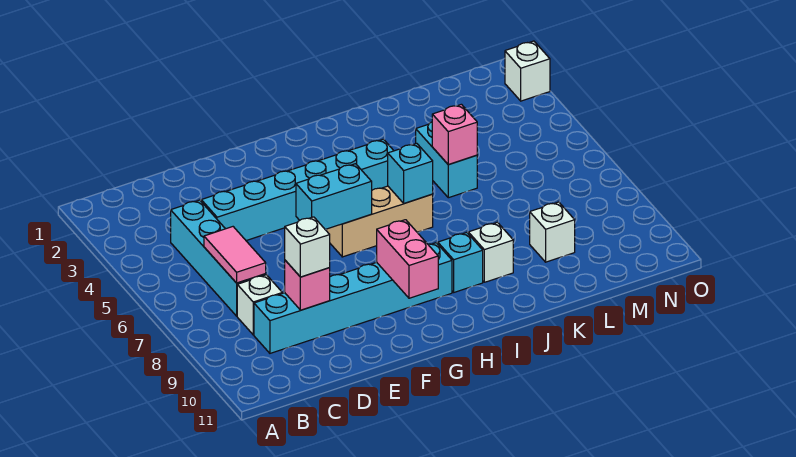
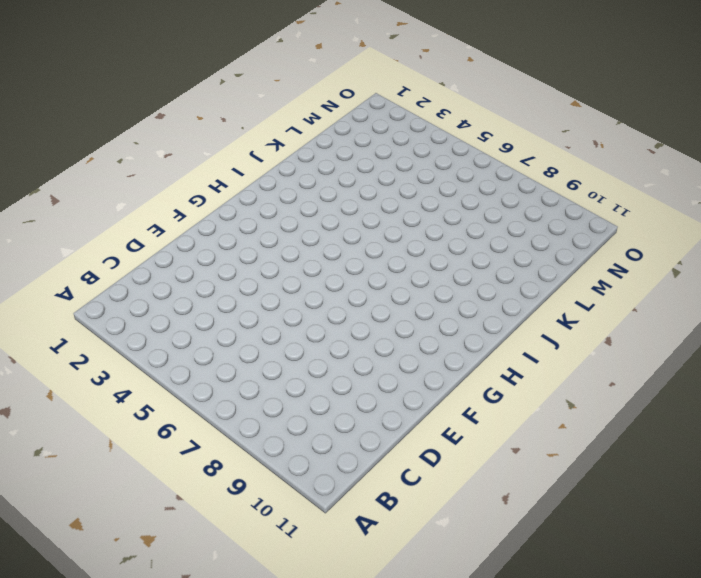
none -> cyan 1x4 brick [171,200,266,316]
none -> white 1x1 brick [237,275,282,335]
none -> cyan 1x6 brick [254,243,452,353]

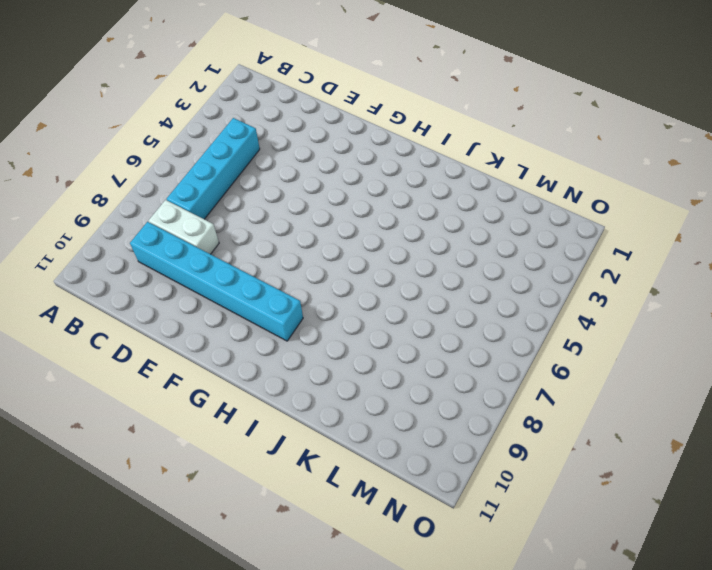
white 1x2 brick [149,200,219,254] -> white 1x1 brick [237,275,282,335]
none -> cyan 1x6 brick [201,139,394,240]
none -> tan 1x3 brick [326,186,433,257]
none -> cyan 1x1 brick [438,233,483,292]

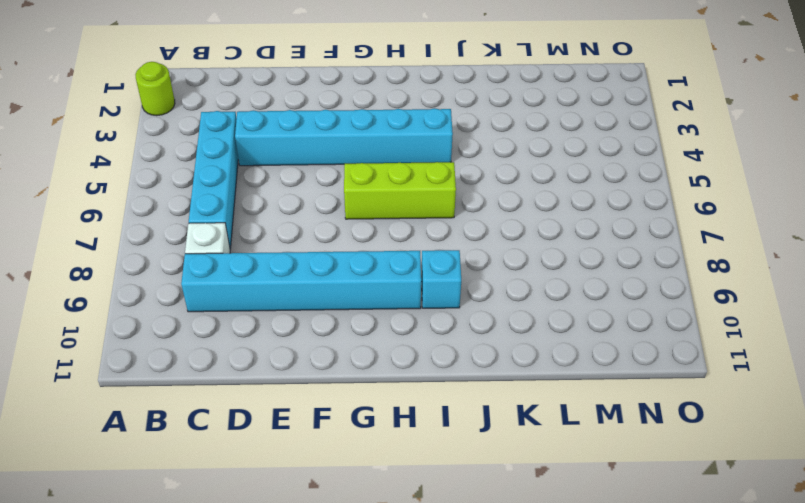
lime 1x1 round brick [135,62,175,116] -> none
lime 1x3 brick [344,162,456,219] -> tan 1x3 brick [326,186,433,257]
none -> white 1x1 brick [468,222,513,282]
none -> cyan 1x2 brick [416,122,477,198]
none -> white 1x1 brick [530,202,575,262]

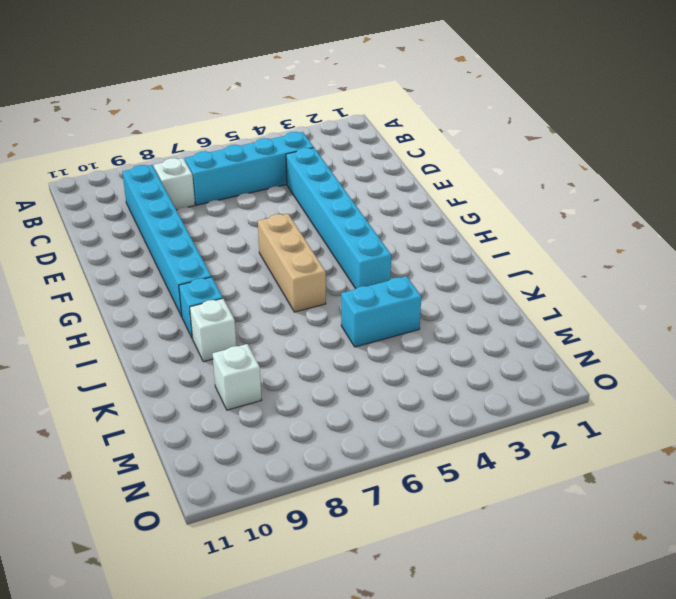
none -> white 1x1 brick [505,41,550,101]
none -> pink 1x2 tile [204,227,266,283]
none -> pink 1x1 brick [285,260,330,310]

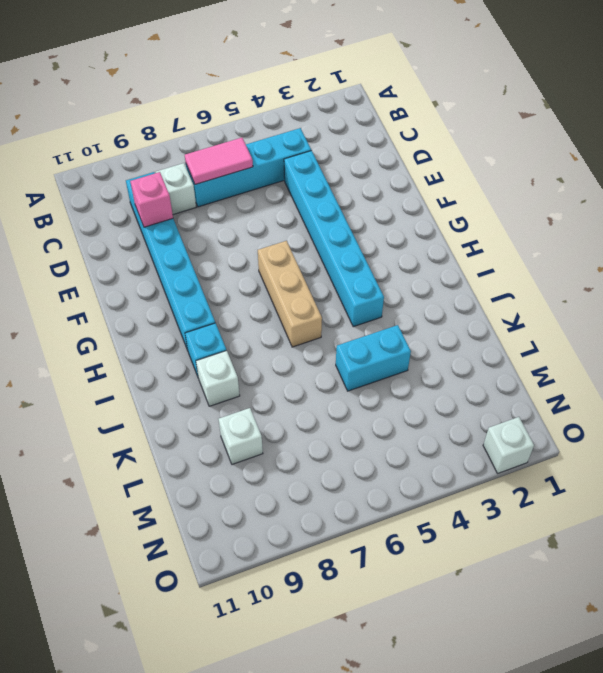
none -> cyan 1x2 brick [296,164,372,229]
none -> pink 1x2 brick [377,220,438,298]
none -> cyan 1x1 brick [388,143,433,203]

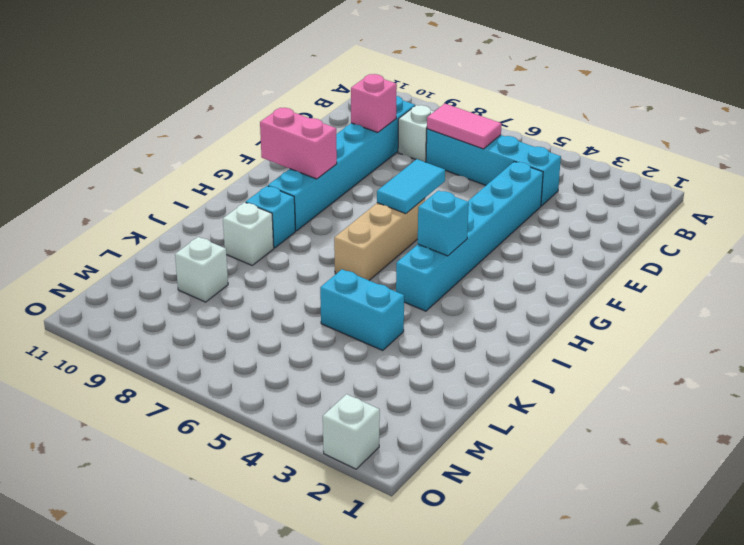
cyan 1x2 tile [377,159,445,214] -> cyan 1x2 brick [296,164,372,229]
cyan 1x1 brick [418,190,469,256] -> cyan 1x1 brick moved to [388,143,433,203]
none -> pink 1x1 brick [432,104,477,165]
none -> white 1x1 brick [285,217,330,277]

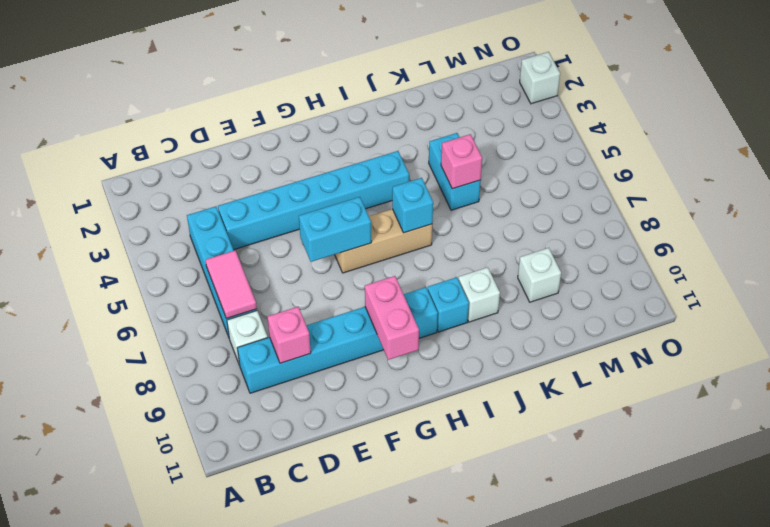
none -> white 1x1 brick [285,217,330,277]

